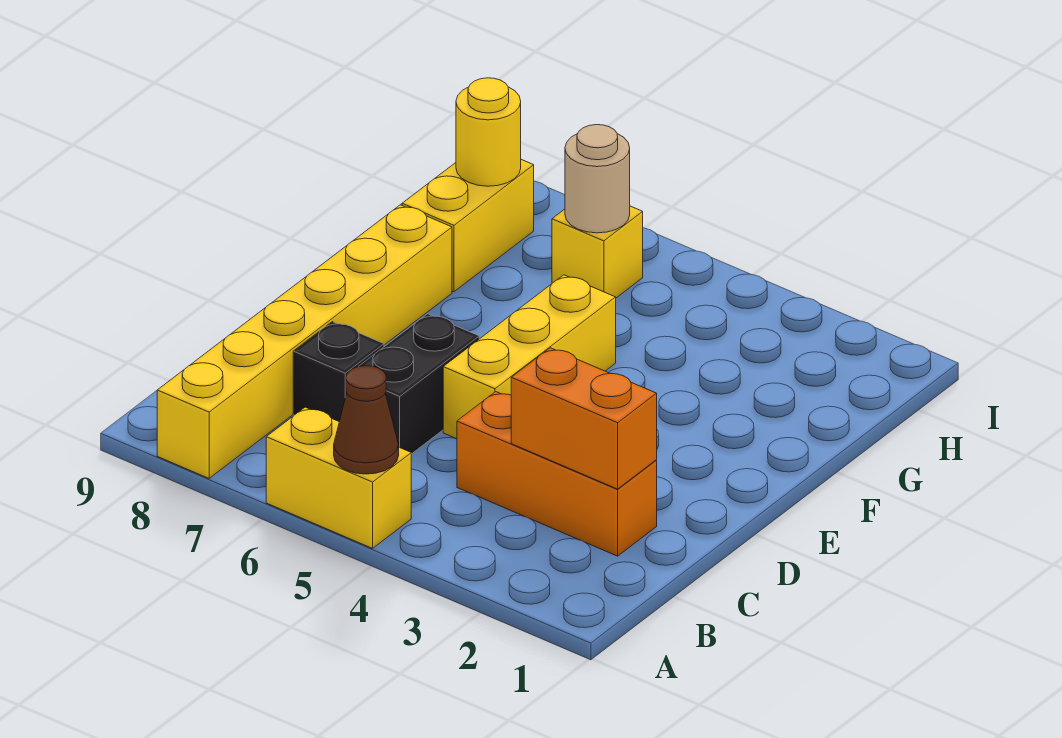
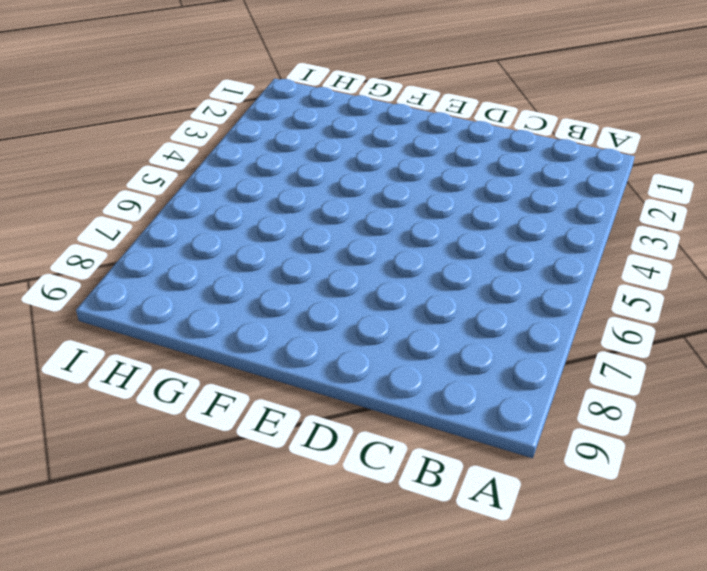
none -> yellow 1x2 brick [266,407,411,548]
none -> yellow 1x6 brick [157,205,452,478]
none -> orange 1x3 brick [457,392,657,556]

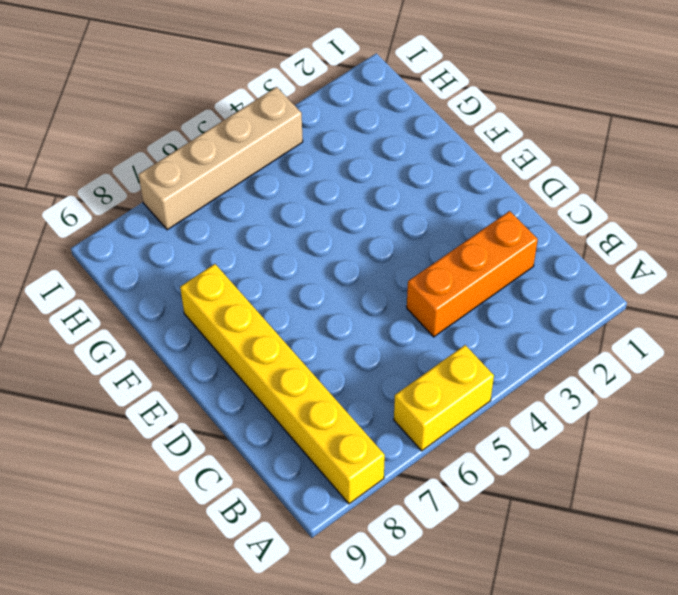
tan 1x4 brick [139,87,303,230] -> none
none -> black 1x2 brick [358,314,479,454]
none -> black 1x1 brick [293,322,384,421]
none -> yellow 1x3 brick [443,275,616,439]

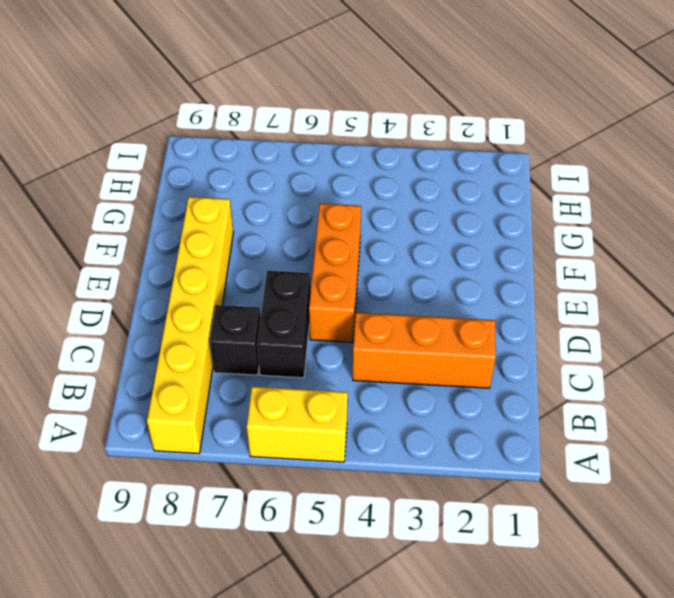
orange 1x3 brick [309,204,361,342] -> yellow 1x3 brick [443,275,616,439]
none -> yellow 1x2 brick [402,160,534,292]
none -> yellow 1x1 brick [552,206,643,298]
none -> brown 1x1 cone [334,366,399,474]

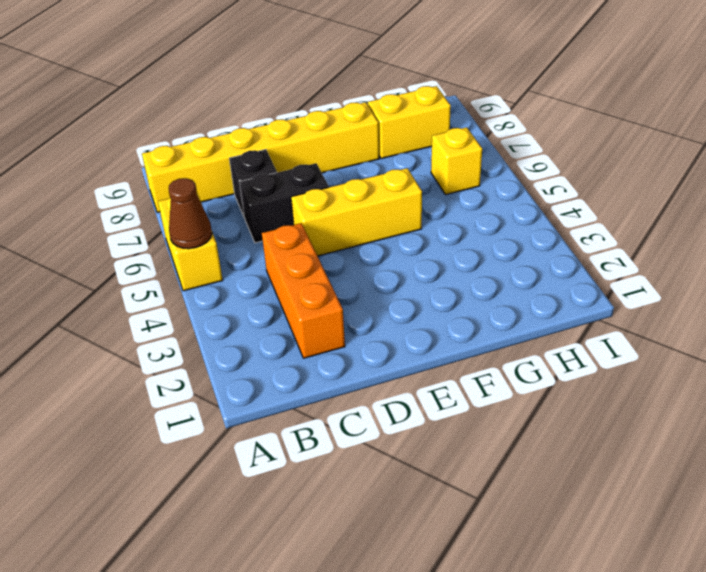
none -> orange 1x2 brick [511,348,657,489]
none -> tan 1x1 round brick [565,125,630,233]
none -> yellow 1x1 round brick [456,78,521,186]

